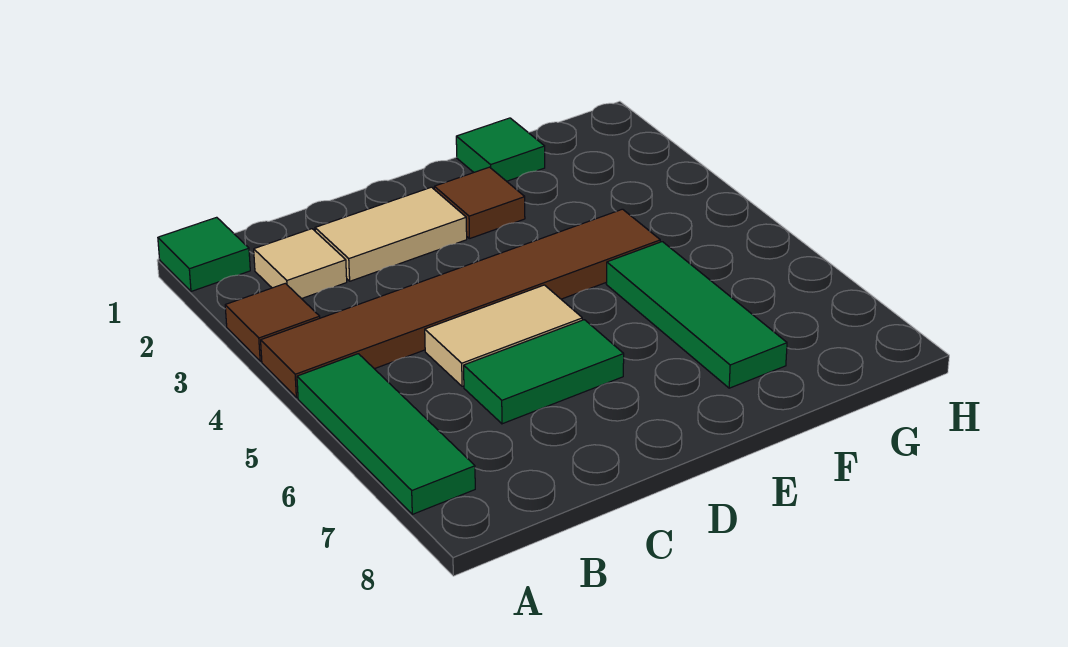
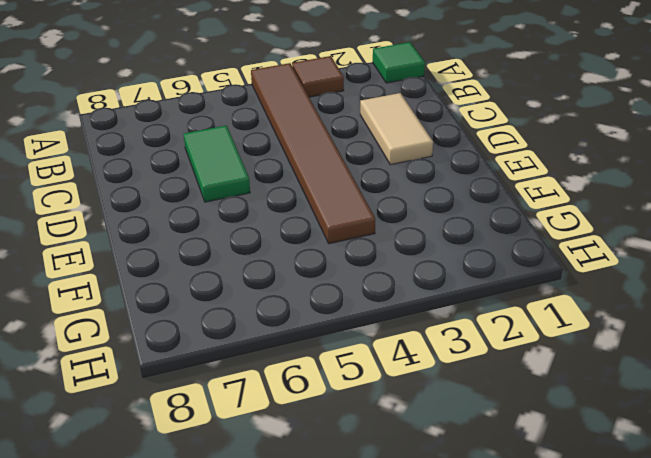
none -> green 1x3 tile [297,354,475,514]
none -> tan 1x1 tile [254,229,347,299]

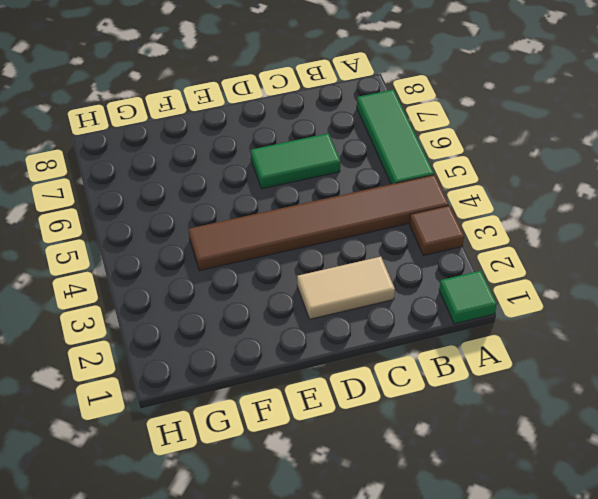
none -> tan 1x1 tile [254,229,347,299]
none -> tan 1x2 tile [425,285,582,386]

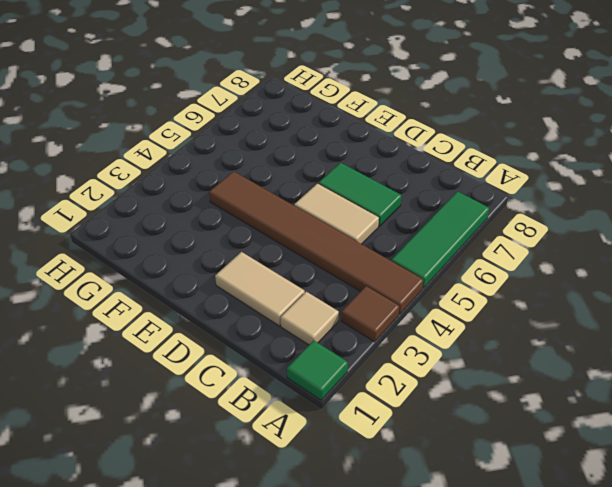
none -> brown 1x1 tile [434,167,525,239]
none -> green 1x1 tile [456,118,545,181]

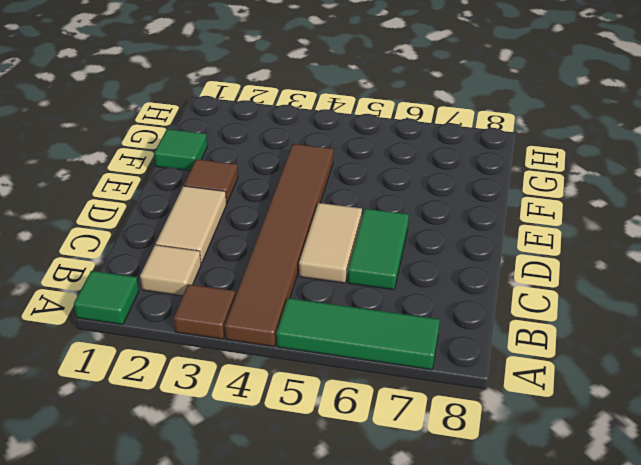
none -> green 1x3 tile [606,242,787,388]

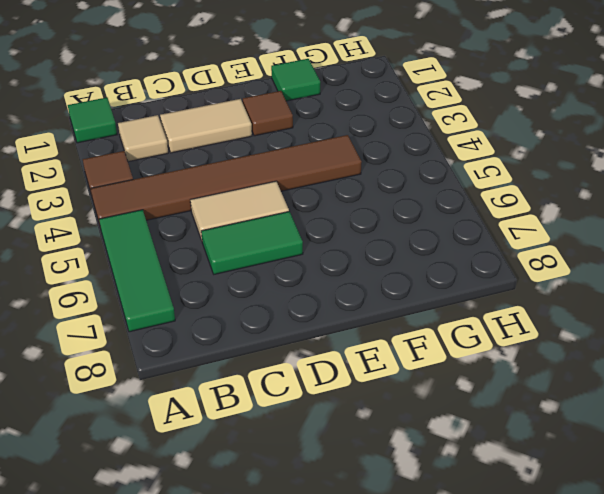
none -> green 1x3 tile [606,242,787,388]

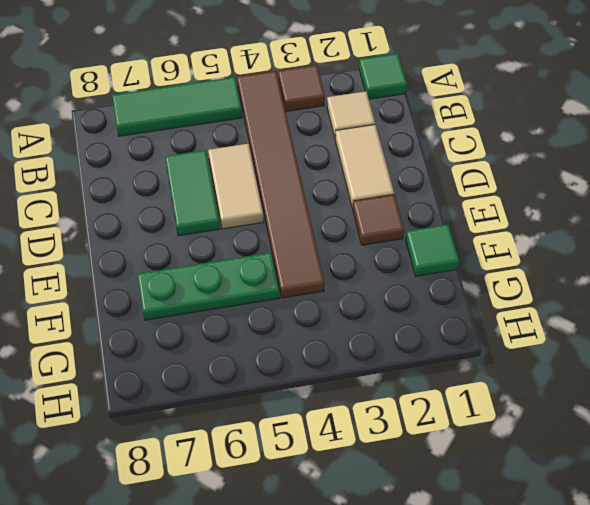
green 1x3 plate [138,253,279,320] -> green 1x3 tile [606,242,787,388]

